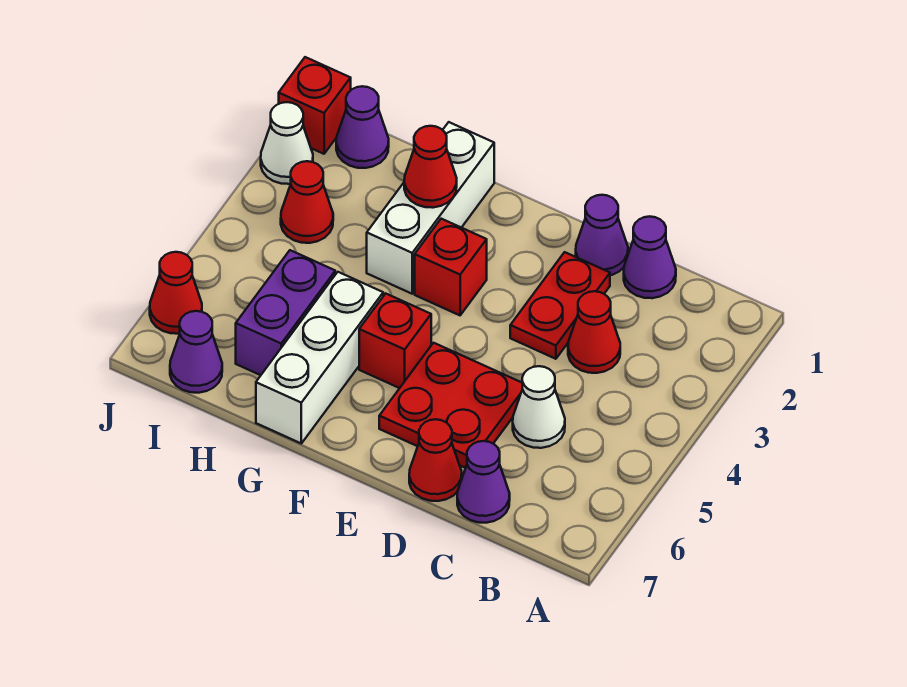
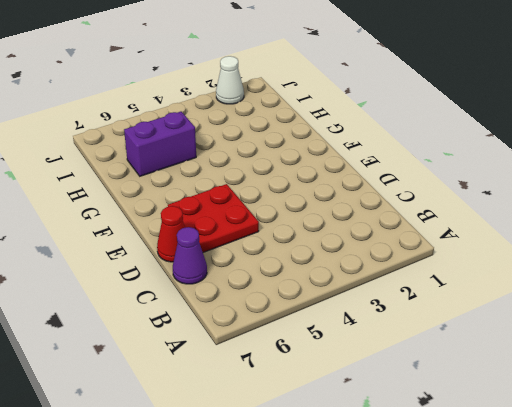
none -> purple 1x1 cone [624,216,676,298]
none -> red 1x1 cone [568,291,620,373]
none -> white 1x1 cone [513,366,565,448]

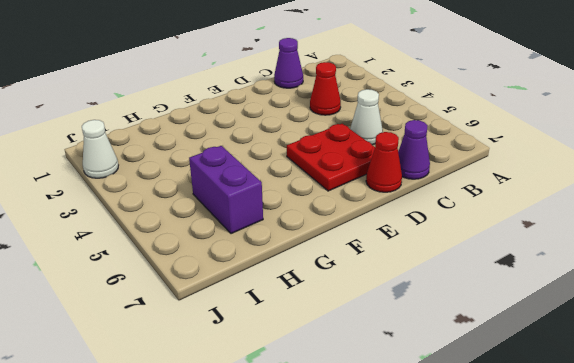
none -> purple 1x1 cone [576,195,628,275]
none -> red 1x2 plate [510,252,610,359]
none -> red 1x1 brick [415,219,487,315]

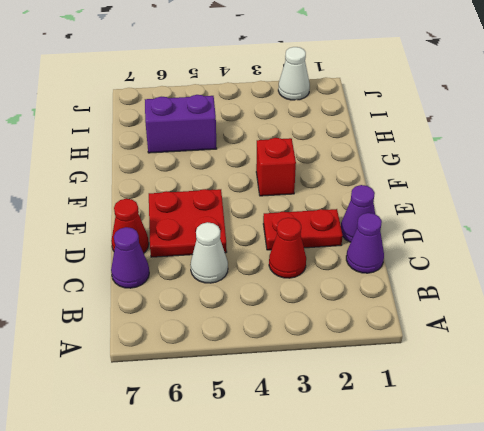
none -> red 1x1 brick [359,294,431,388]
none -> white 1x3 brick [367,122,494,294]
none -> white 1x3 brick [256,272,383,443]

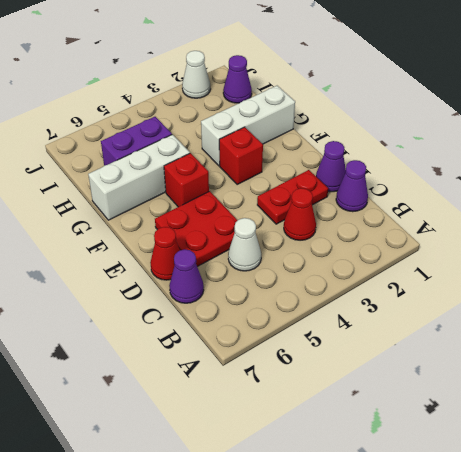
none -> red 1x1 cone [281,161,333,243]
none -> purple 1x1 cone [170,311,222,393]
none -> red 1x1 brick [279,57,351,154]

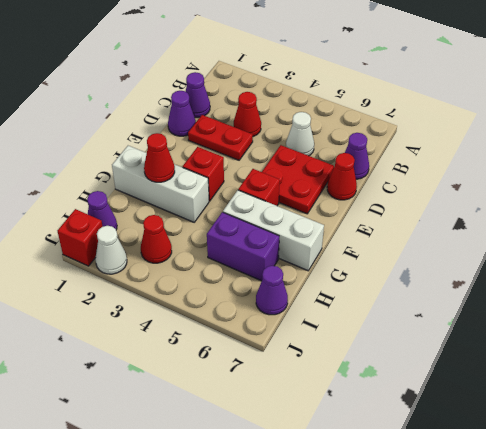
none -> red 1x1 cone [150,252,202,334]

